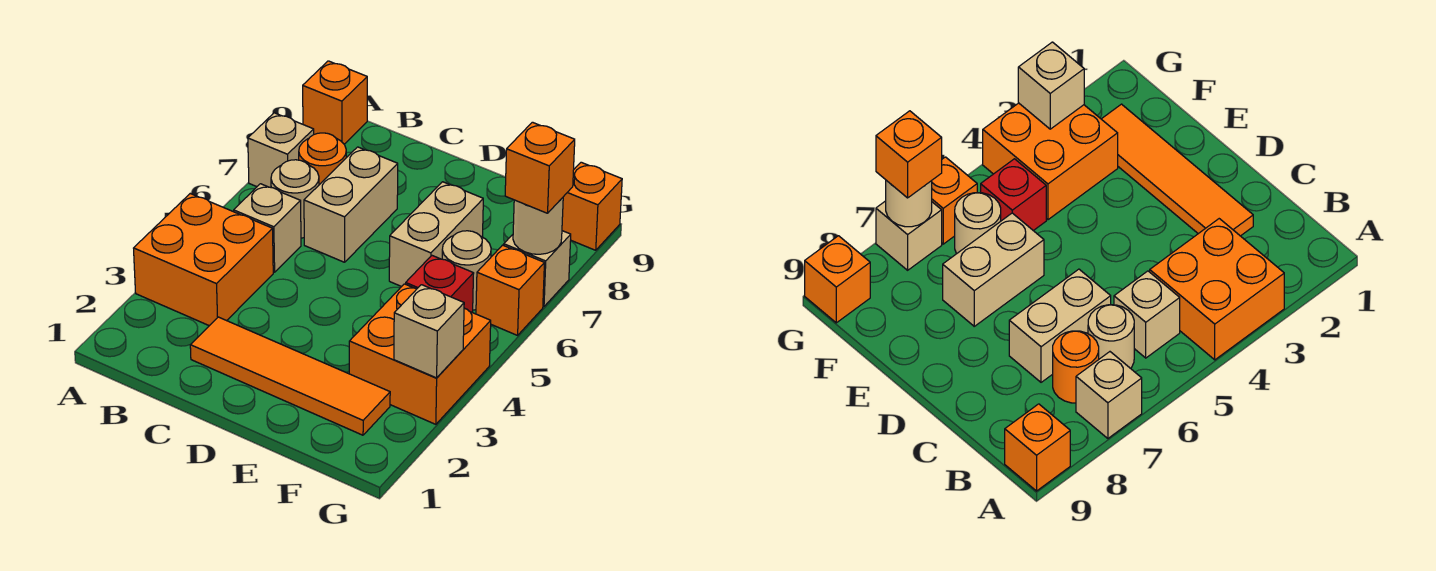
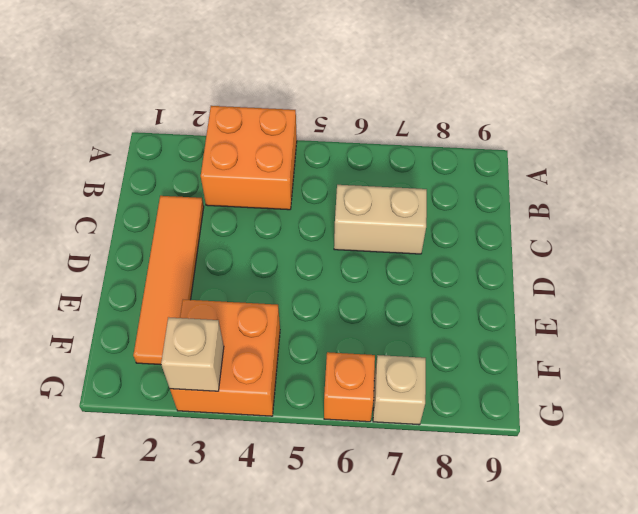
none -> tan 1x1 brick [248,113,314,187]
none -> orange 1x1 brick [303,61,367,144]
none -> tan 1x1 brick [234,184,301,272]

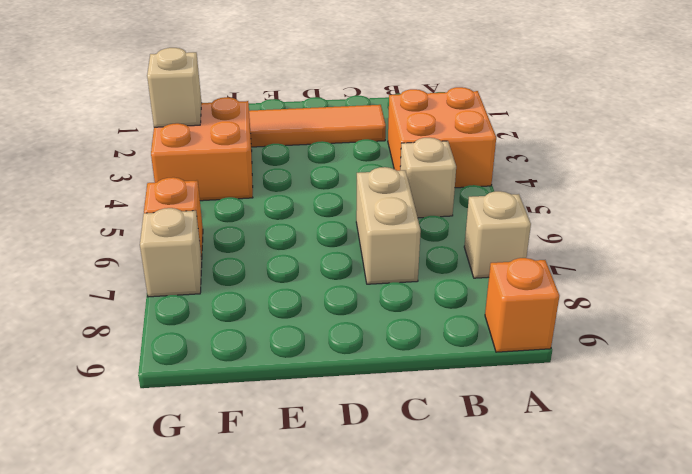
none -> tan 1x1 round brick [271,160,319,238]
none -> orange 1x1 round brick [299,133,346,185]
none -> tan 1x2 brick [389,182,483,287]

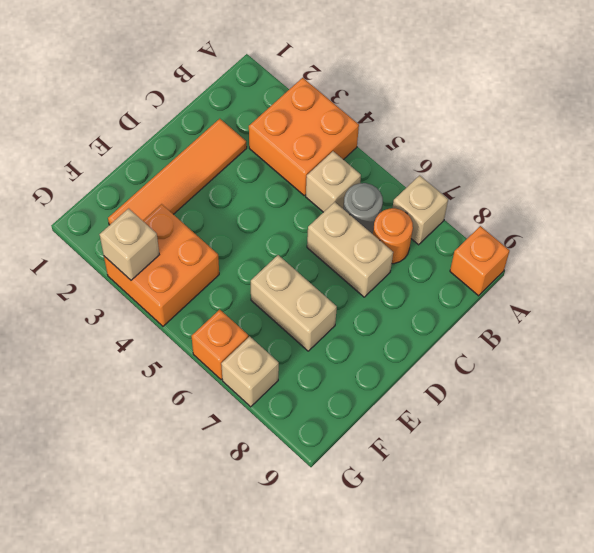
grey 1x1 round brick [343,183,383,234] -> tan 1x1 round brick [271,160,319,238]
none -> red 1x1 brick [406,256,474,313]
none -> tan 1x1 round brick [442,231,491,310]
none -> orange 1x1 brick [562,162,622,250]

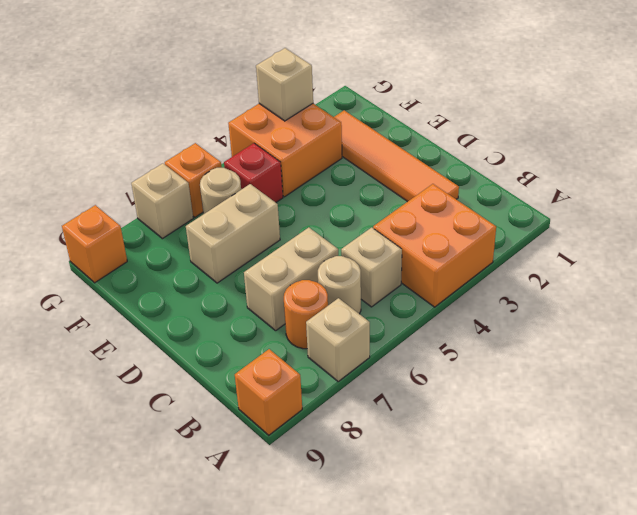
none -> tan 1x1 round brick [513,198,563,254]
none -> orange 1x1 brick [505,122,575,213]

